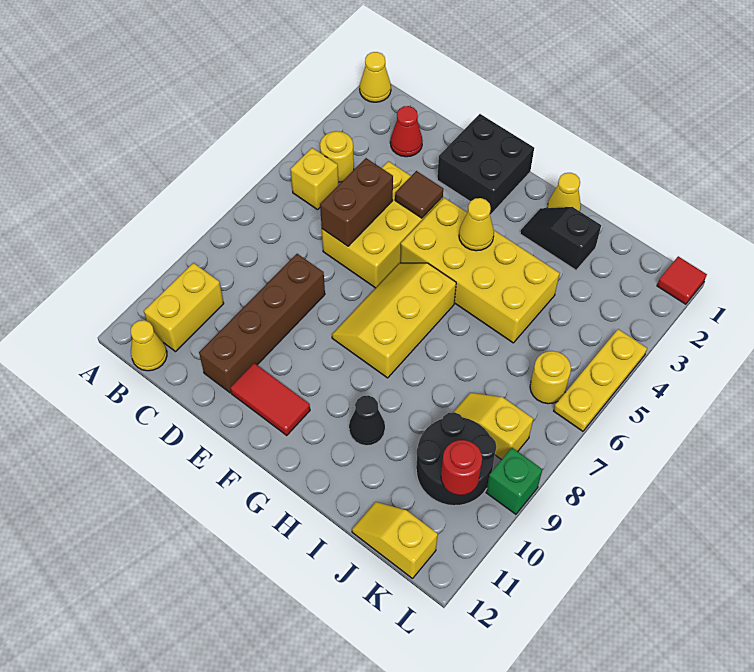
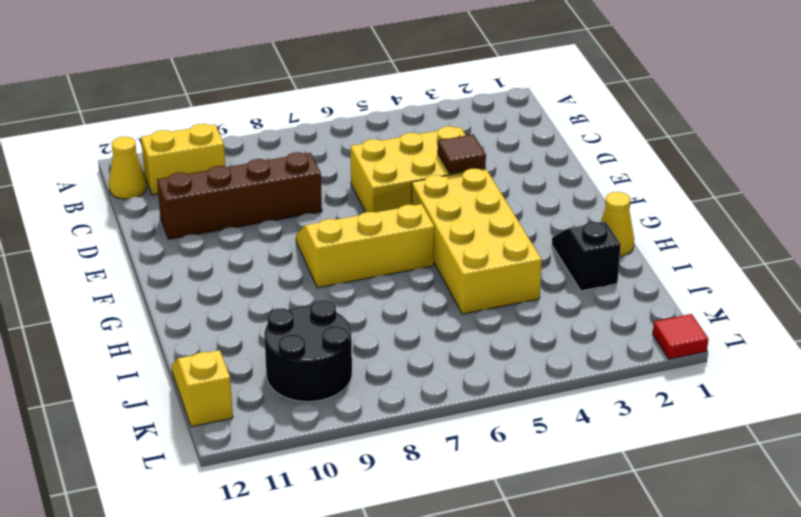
none -> yellow 1x1 cone [360,52,391,102]
none -> yellow 1x1 round brick [320,131,354,182]
none -> yellow 1x1 brick [290,148,338,210]

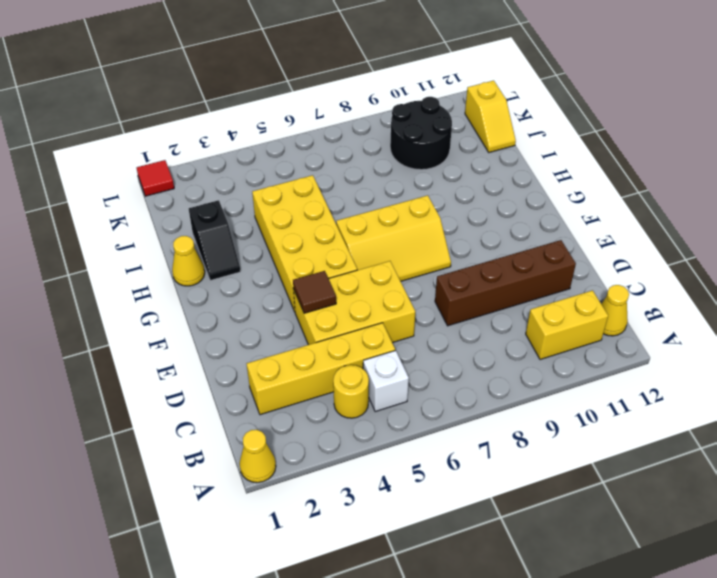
white 1x1 brick [363,350,409,412] -> yellow 1x1 brick [290,148,338,210]
yellow 1x4 brick [247,323,395,415] -> red 1x1 cone [390,106,423,157]
none -> black 2x2 brick [437,114,534,215]
none -> red 1x2 tile [230,363,310,435]
none -> black 1x1 cone [349,395,385,446]

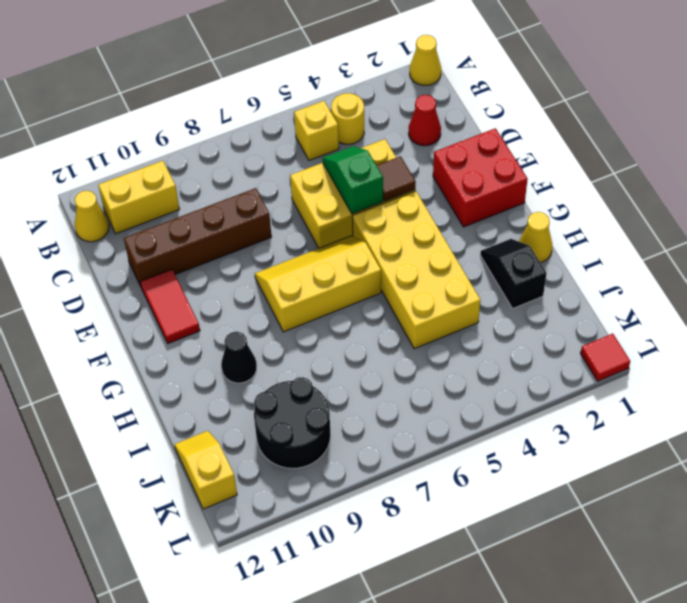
green 1x2 slope [323,146,383,214] -> brown 1x2 brick [320,158,393,246]
red 2x2 brick [433,128,527,227] -> black 2x2 brick [437,114,534,215]
none -> yellow 1x2 slope [454,393,533,460]
none -> yellow 1x1 round brick [530,351,571,404]
none -> yellow 1x3 plate [554,329,647,431]

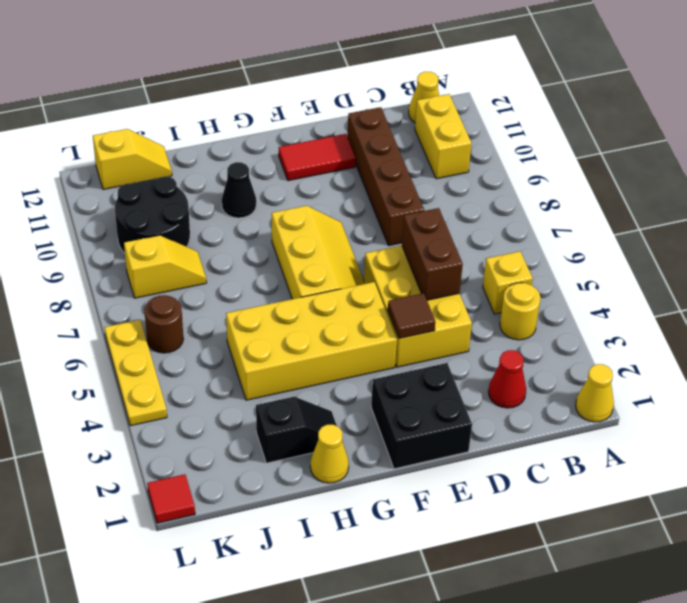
brown 1x1 round brick [144,295,183,353] -> yellow 1x1 round brick [530,351,571,404]
none -> green 1x1 brick [486,448,542,514]
none -> yellow 1x1 cone [459,198,494,251]
none -> red 1x1 round brick [441,440,482,495]

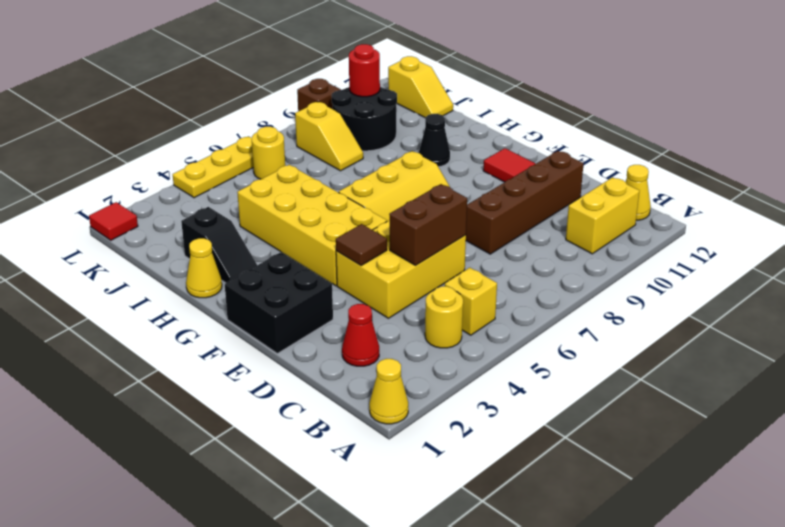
brown 1x1 brick [297,79,340,111] -> green 1x1 brick [486,448,542,514]
none -> yellow 1x1 cone [459,198,494,251]

